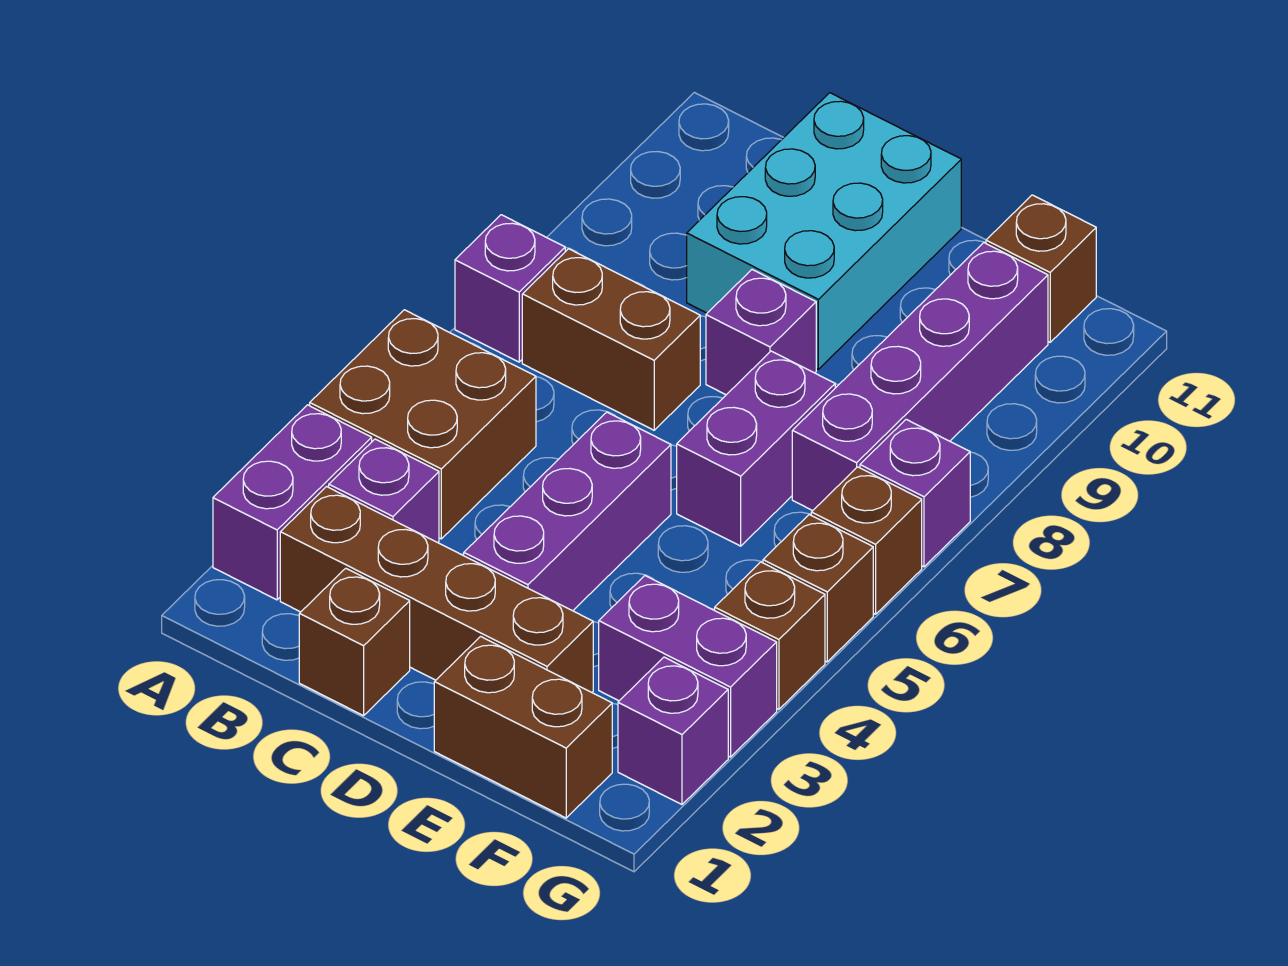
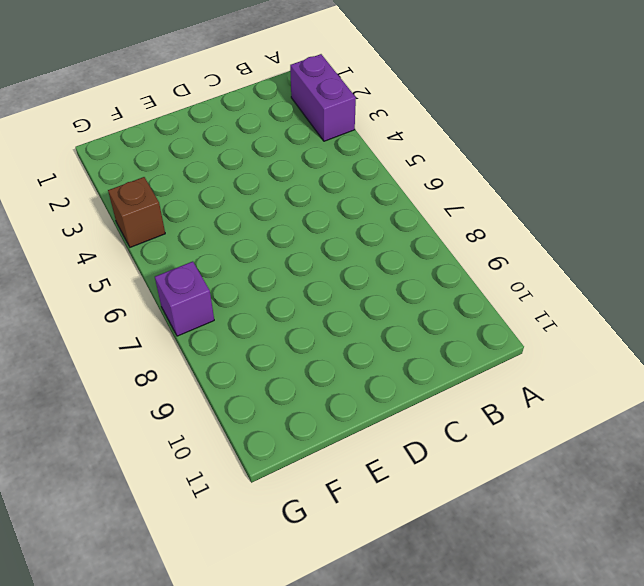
none -> brown 2x2 brick [310,310,536,539]
none -> purple 1x1 brick [455,215,565,362]
none -> brown 1x4 brick [280,487,593,692]

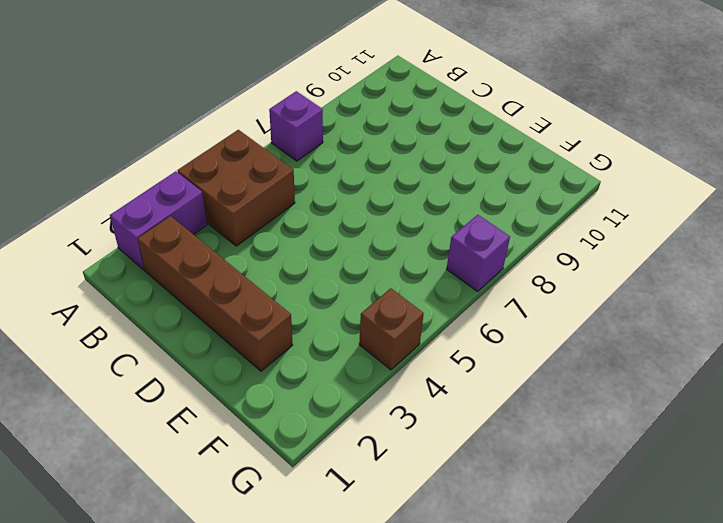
none -> purple 1x1 brick [329,439,439,543]
none -> brown 1x2 brick [522,249,700,430]
none -> brown 1x1 brick [299,568,410,716]

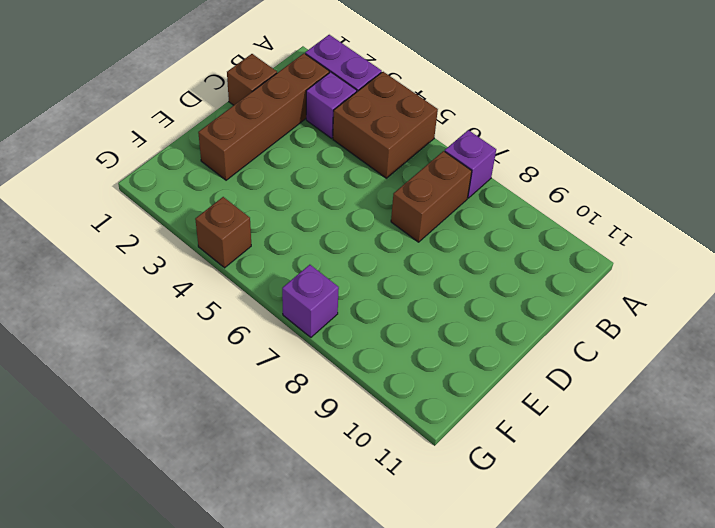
none -> cyan 2x3 brick [687,93,961,369]
none -> purple 1x3 brick [464,412,671,611]
none -> purple 1x1 brick [706,270,816,395]

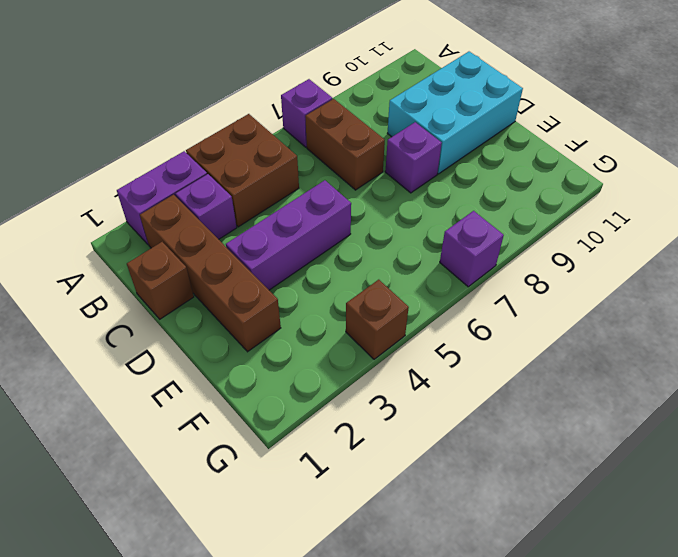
none -> brown 1x2 brick [434,636,612,818]
none -> purple 1x2 brick [677,351,835,546]
none -> purple 1x2 brick [599,576,777,757]

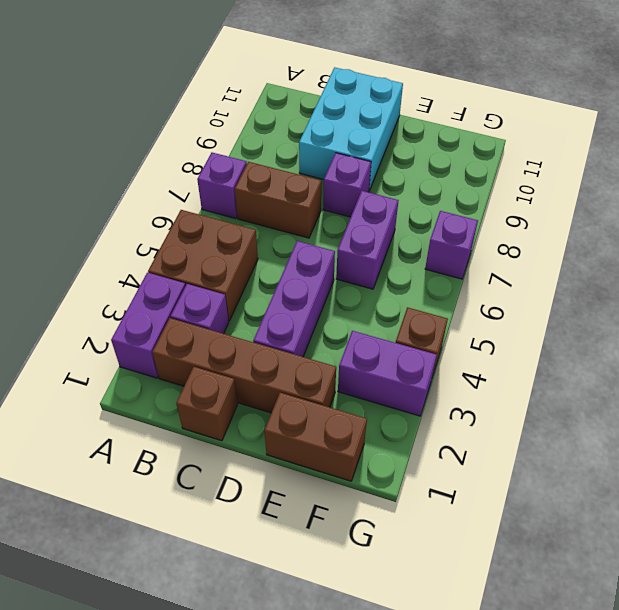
none -> purple 1x4 brick [792,243,1048,511]
none -> brown 1x1 brick [986,195,1096,342]
none -> purple 1x1 brick [618,657,728,804]

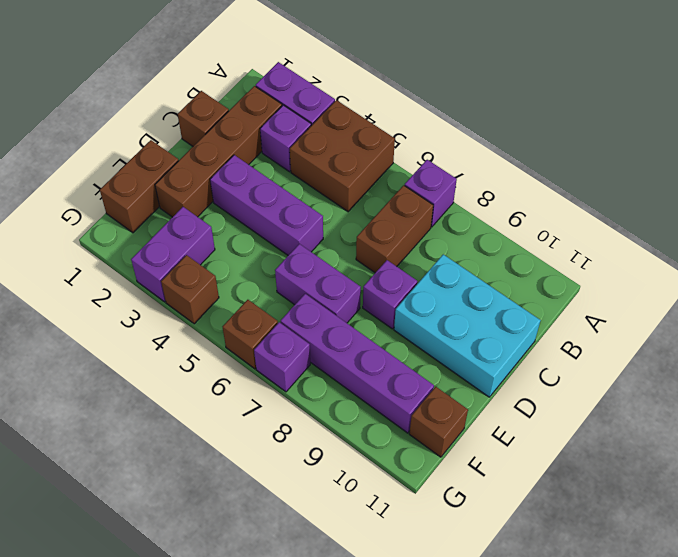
none -> purple 1x1 brick [618,657,728,804]
none -> brown 1x1 brick [763,515,873,662]

